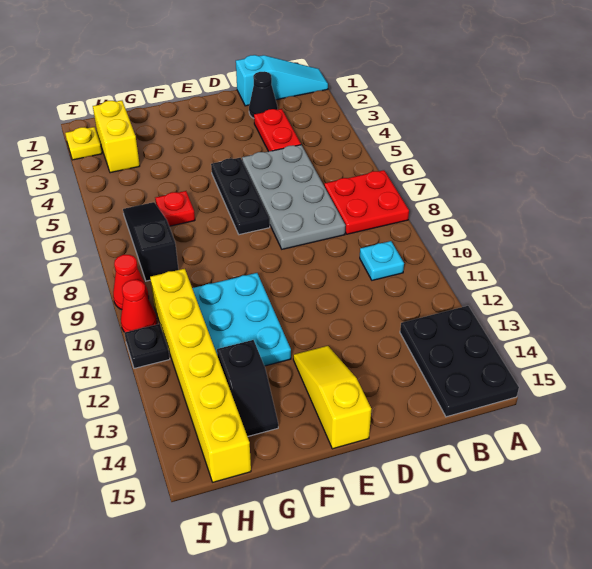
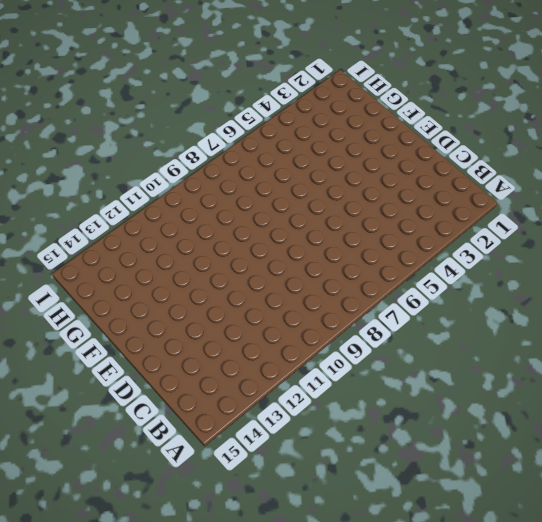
none -> cyan 1x3 slope [236,55,328,106]
none -> red 2x2 plate [324,170,409,234]
none -> black 2x3 plate [400,306,519,417]

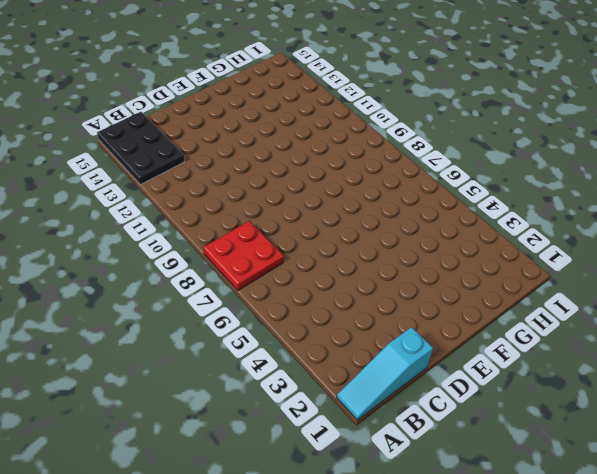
none -> cyan 1x1 plate [360,241,404,280]
none -> black 1x1 cone [249,71,278,118]
none -> red 1x2 plate [254,109,301,152]

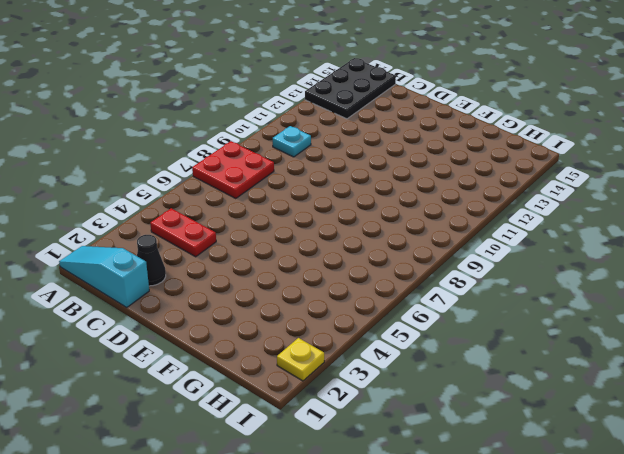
red 1x2 plate [150,208,216,257] -> red 1x2 plate turned to [254,109,301,152]
none -> grey 2x4 plate [242,145,346,249]
none -> black 1x3 plate [211,158,270,235]
none -> yellow 1x3 slope [293,346,371,449]

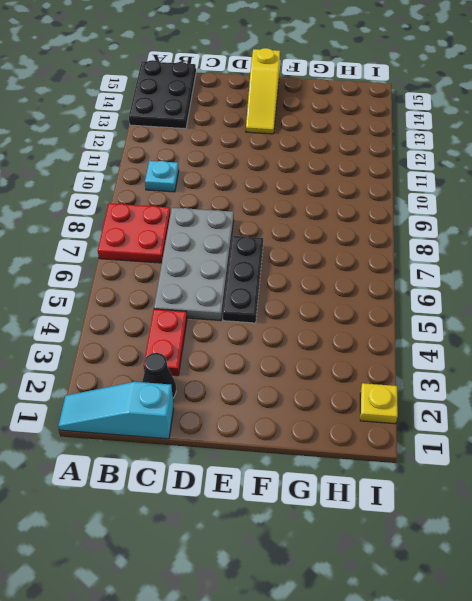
none -> cyan 2x3 plate [192,273,291,366]
none -> red 1x1 plate [155,191,195,226]
none -> black 1x2 slope [217,340,278,437]

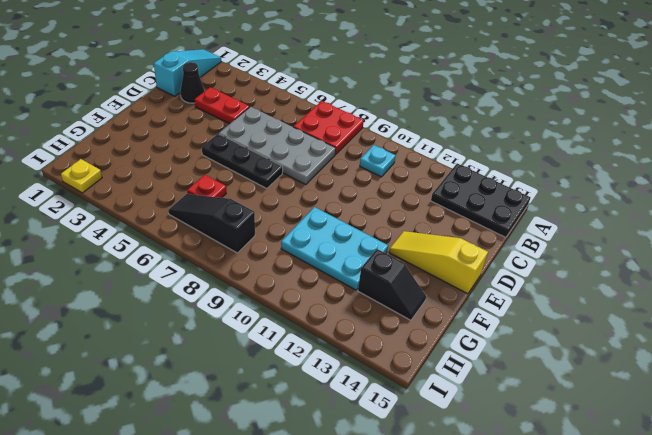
none -> yellow 1x2 brick [93,101,140,173]
none -> yellow 1x6 brick [150,269,251,482]
none -> red 1x1 cone [113,255,149,309]

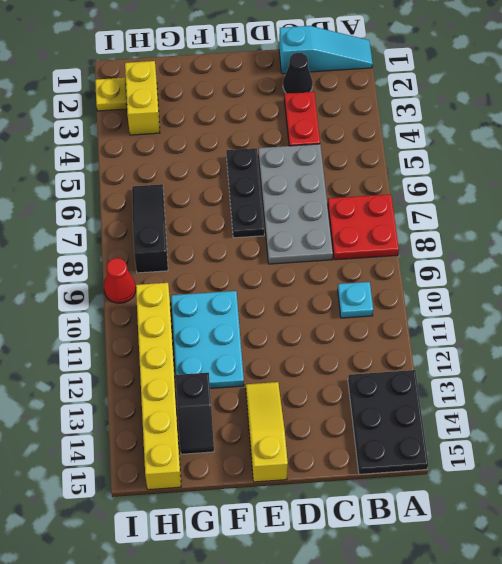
none -> red 1x1 plate [155,191,195,226]
none -> red 1x1 cone [121,280,157,332]
none -> black 1x1 plate [124,324,170,368]

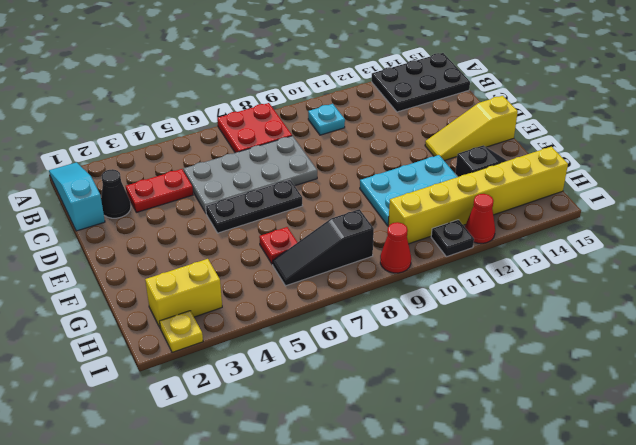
red 1x1 cone [465,194,495,243] -> red 1x1 cone moved to [121,280,157,332]

